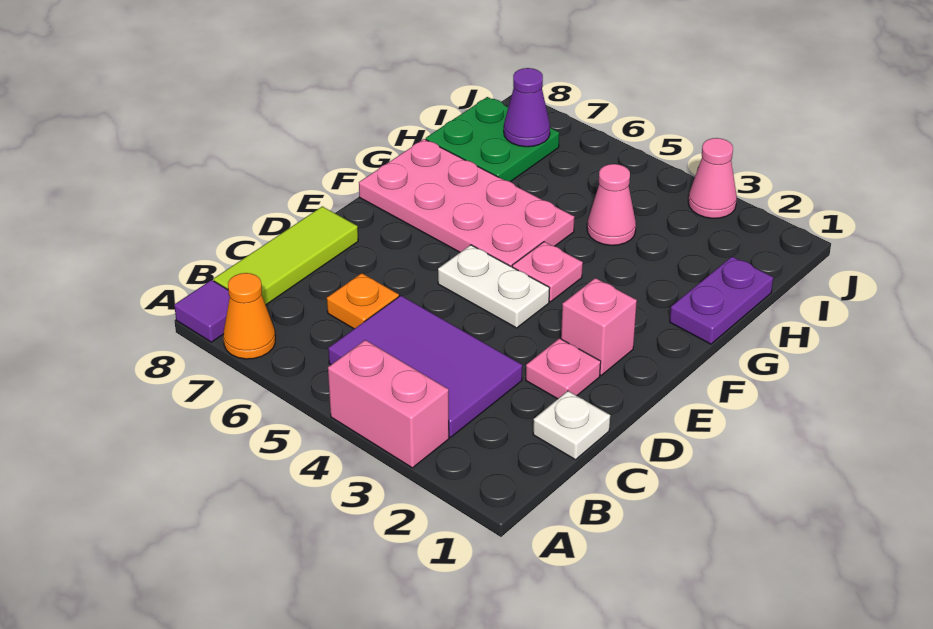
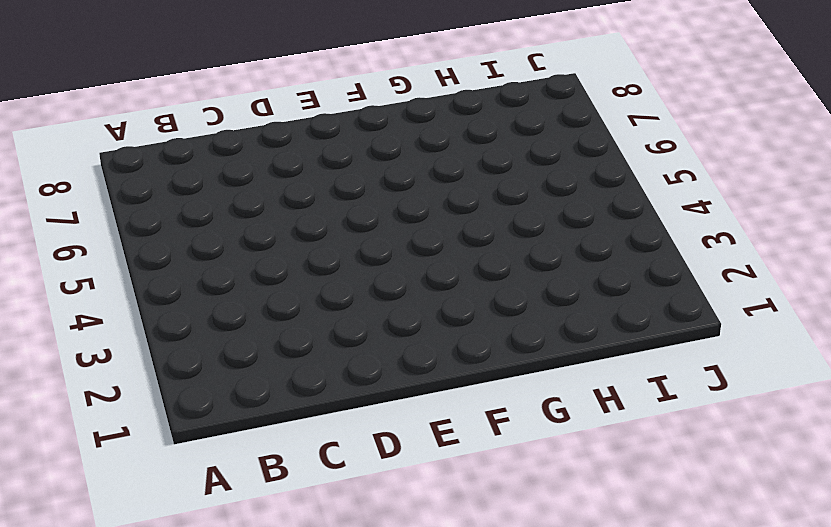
none -> pink 1x2 brick [328,340,449,468]
none -> orange 1x1 cone [223,273,275,359]
none -> purple 1x1 tile [174,280,230,342]

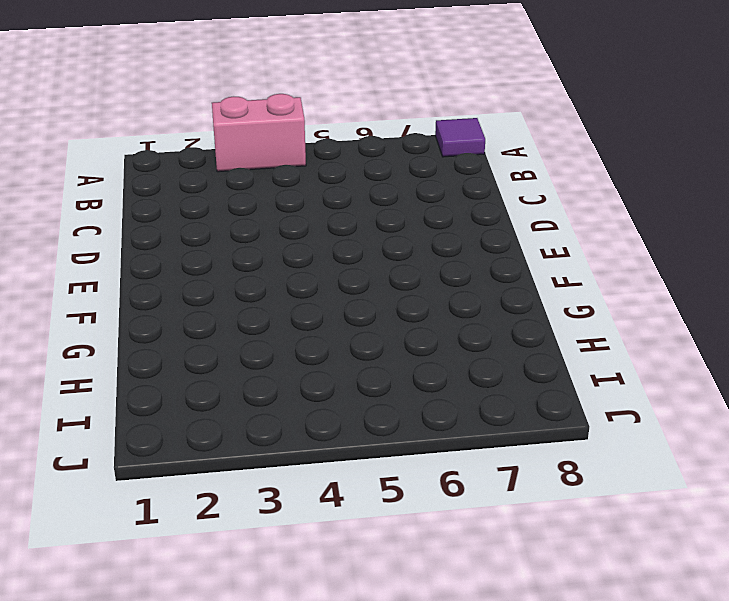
none -> orange 1x1 cone [223,273,275,359]
none -> purple 2x3 tile [328,296,522,437]
none -> lime 1x3 tile [213,206,358,305]

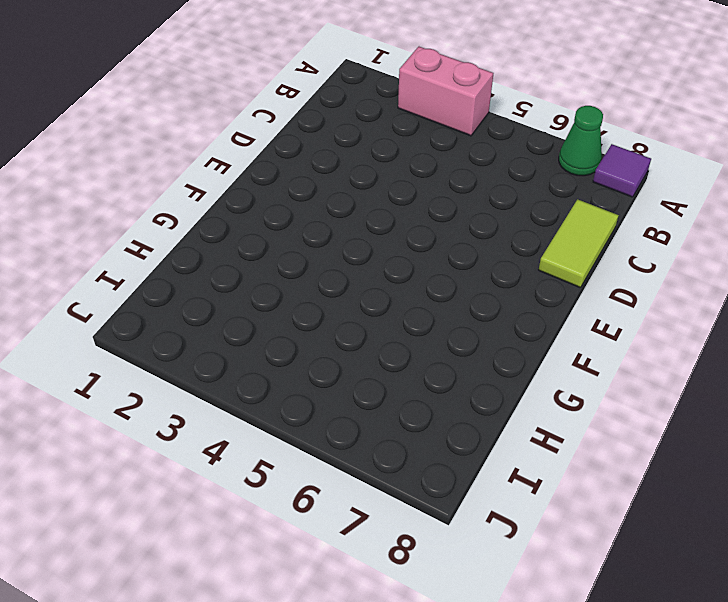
green 1x1 cone [559,106,603,176] -> orange 1x1 cone [223,273,275,359]
lime 1x2 tile [539,199,619,288] -> lime 1x3 tile [213,206,358,305]
none -> purple 2x3 tile [328,296,522,437]
none -> white 1x1 plate [533,391,610,460]
none -> orange 1x1 plate [327,273,399,329]

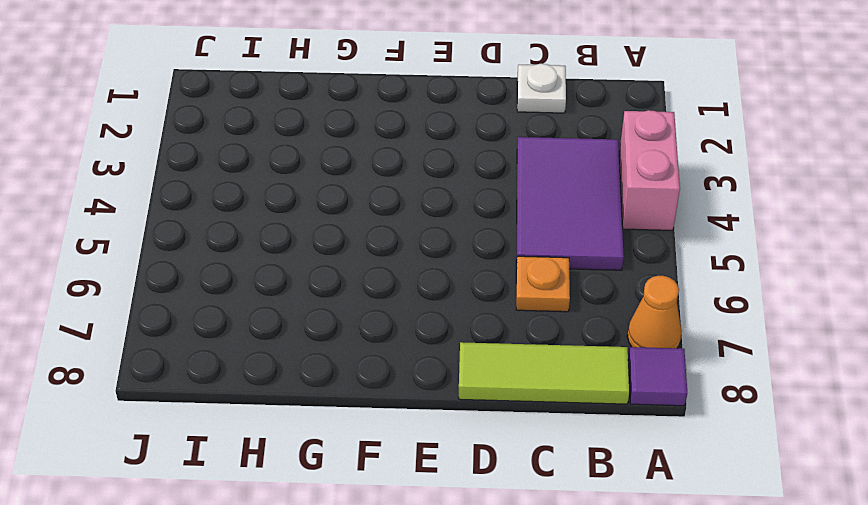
none -> pink 1x1 plate [526,338,601,399]
none -> pink 1x1 brick [561,278,637,375]
none -> white 1x2 plate [438,245,550,328]

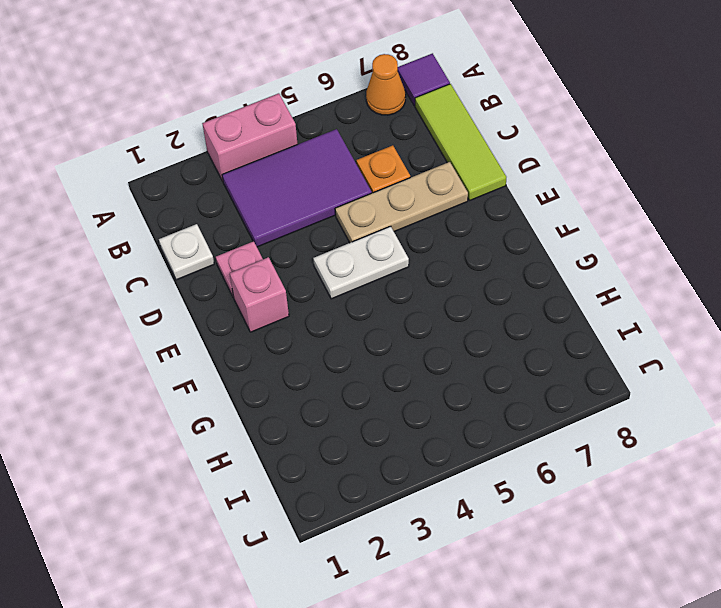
tan 1x3 plate [335,162,468,243] -> none
none -> pink 1x1 plate [512,242,583,302]
none -> pink 2x4 plate [359,139,574,267]
none -> purple 1x2 plate [670,256,773,344]

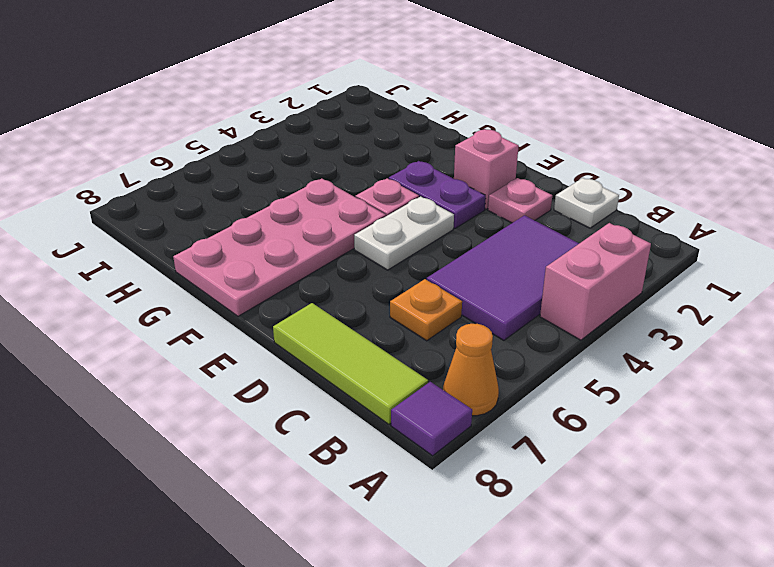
purple 1x2 plate [389,161,486,229] -> purple 1x2 plate moved to [670,256,773,344]
none -> pink 1x1 cone [587,164,636,245]
none -> green 2x2 plate [426,97,559,182]
none -> pink 1x1 cone [688,138,737,218]

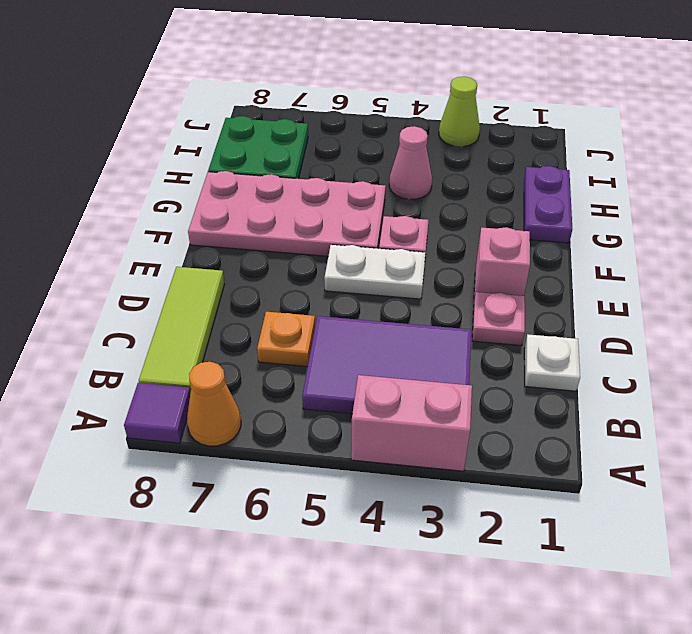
lime 1x1 cone [439,77,480,147] -> pink 1x1 cone [688,138,737,218]
none -> purple 1x1 cone [504,68,550,147]

